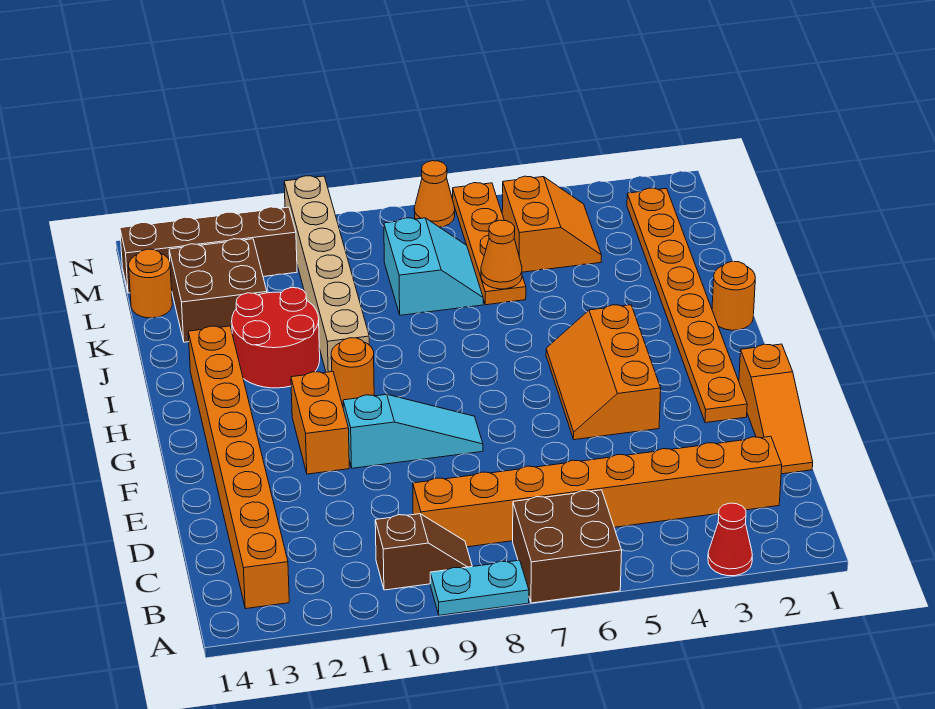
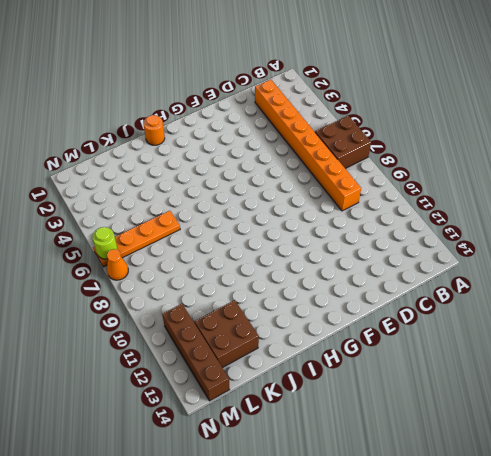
lime 1x1 round brick [92,227,117,259] -> none
none -> red 1x1 cone [708,503,752,576]
none -> cyan 1x2 plate [430,560,529,615]
none -> brown 1x2 slope [375,514,472,590]

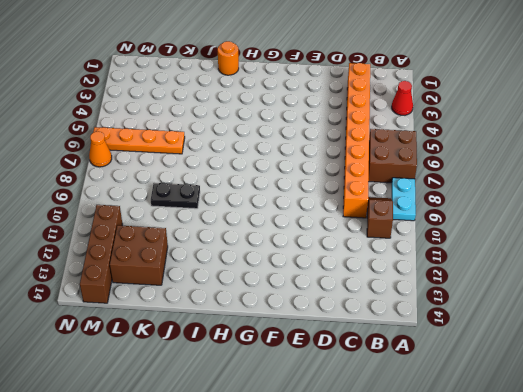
black 1x2 plate [151,183,200,209] -> none
none -> orange 1x8 brick [188,326,289,609]
none -> orange 1x3 slope [739,344,813,474]
none -> orange 1x8 plate [627,188,747,423]

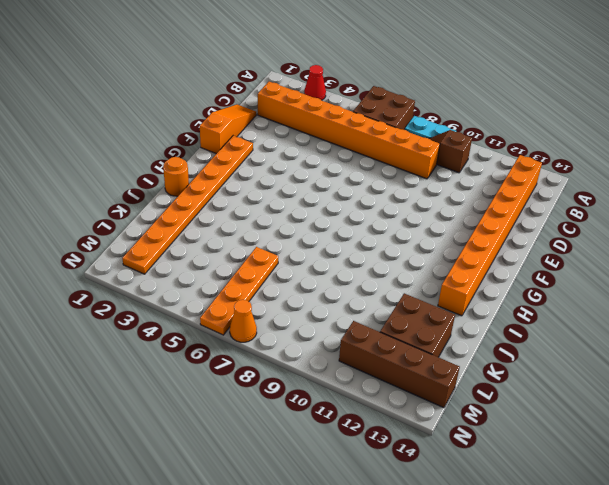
none -> orange 2x3 slope [546,305,661,440]
none -> cyan 1x3 slope [343,394,483,468]
none -> orange 1x2 brick [291,372,349,474]

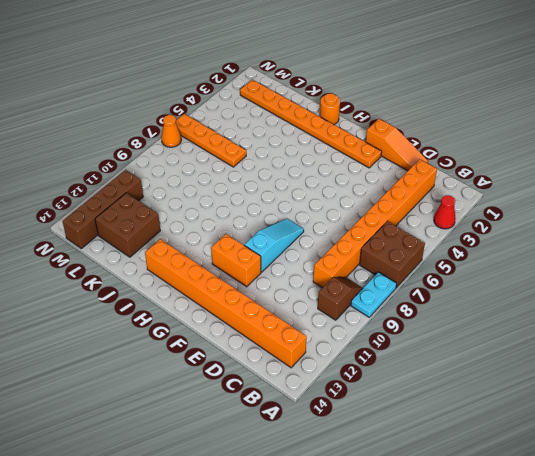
none -> orange 2x3 slope [546,305,661,440]
none -> orange 1x1 round brick [331,338,374,406]
none -> tan 1x6 brick [284,176,369,372]

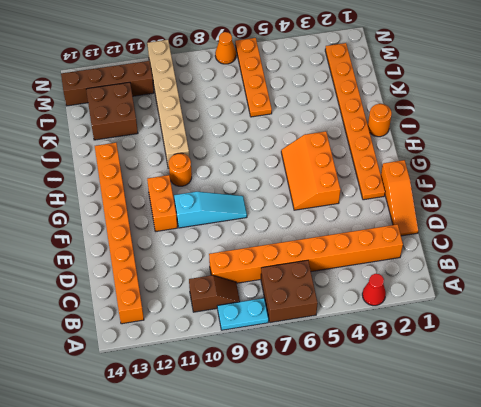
none -> red 2x2 round brick [232,288,320,388]
none -> cyan 2x2 slope [384,218,483,315]
none -> orange 2x2 slope [502,176,602,272]

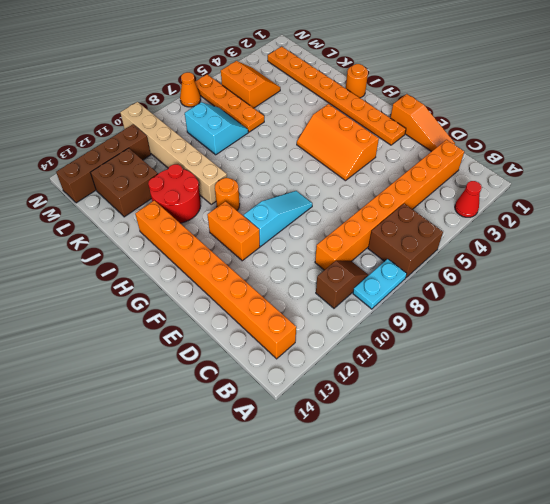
none -> orange 1x1 round brick [129,249,172,318]
none -> orange 1x1 cone [481,220,522,289]

